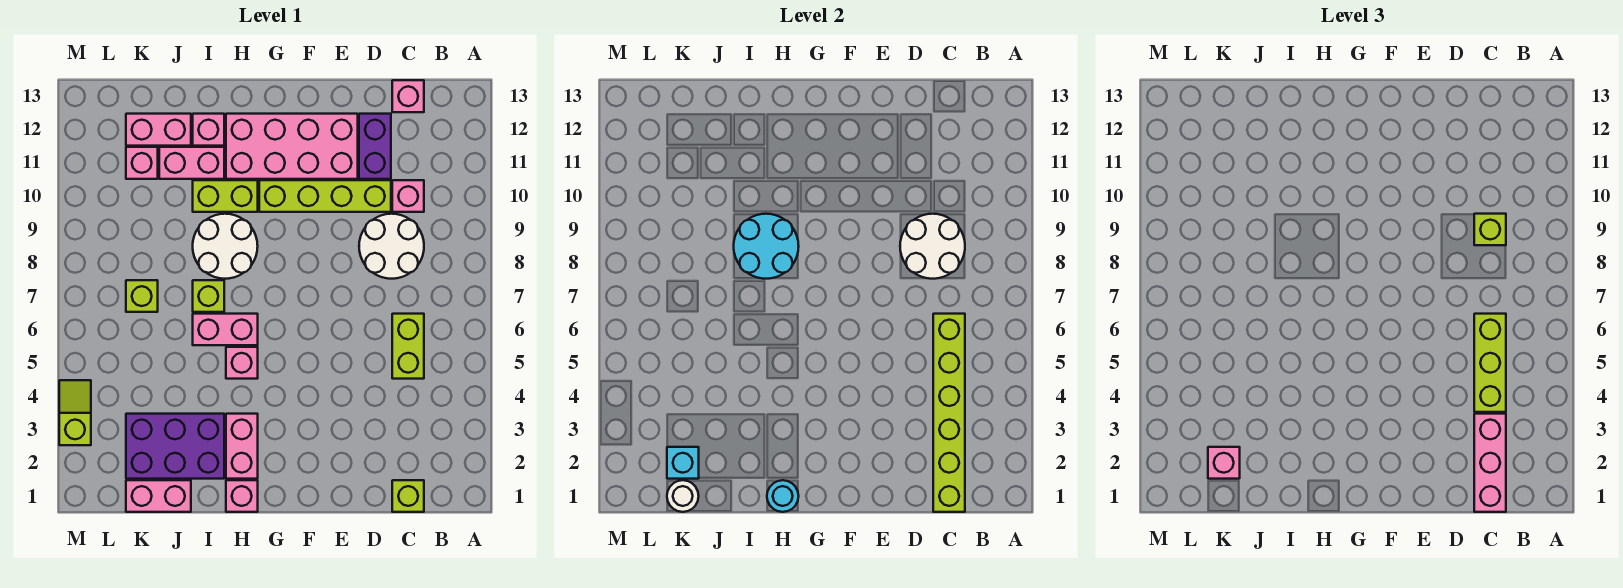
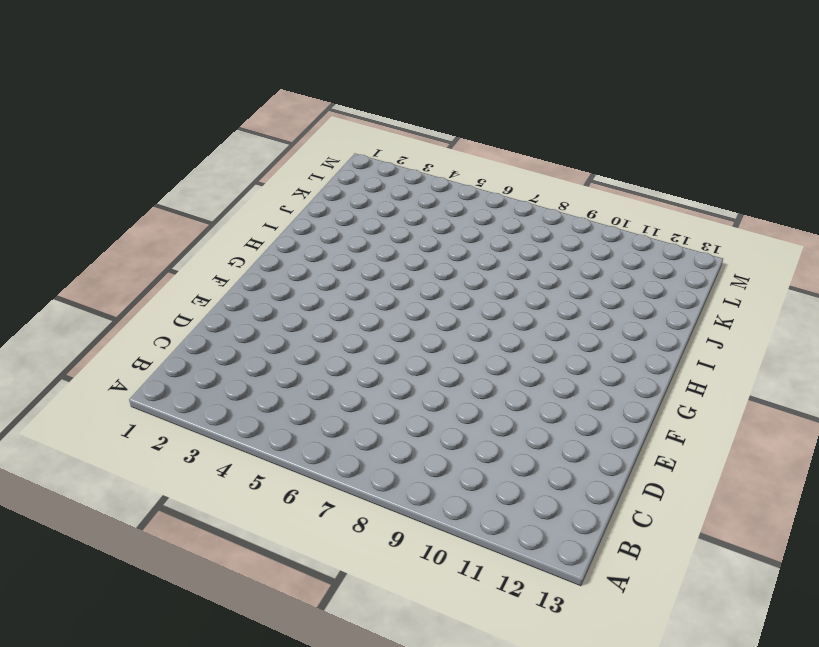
none -> lime 1x1 brick [392,480,424,512]
none -> lime 1x2 brick [392,314,424,379]
none -> white 2x2 round brick [359,214,424,279]
none -> pink 1x1 brick [392,180,424,212]

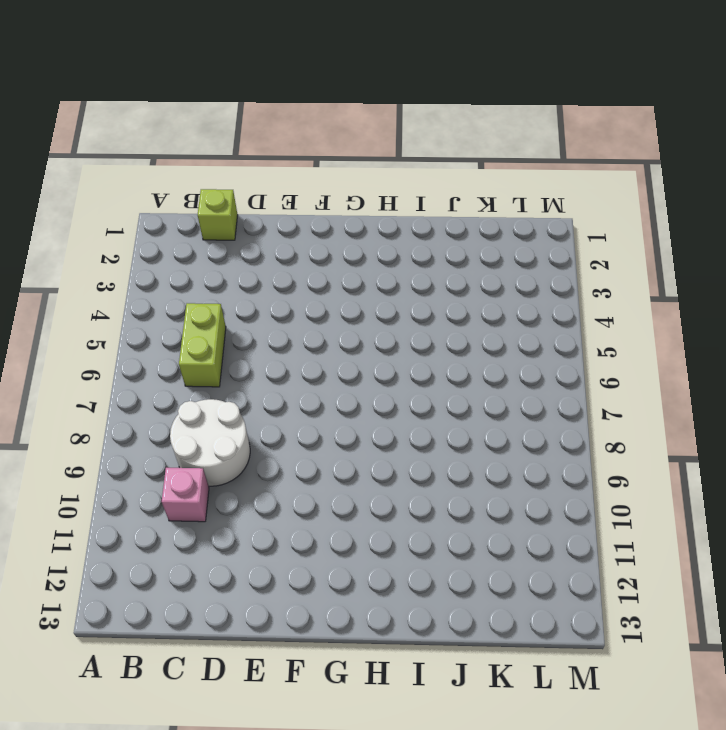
none -> pink 1x1 brick [392,80,424,112]
none -> lime 1x4 brick [259,180,391,212]
none -> purple 1x2 brick [359,114,391,179]
none -> pink 2x4 brick [226,114,358,179]

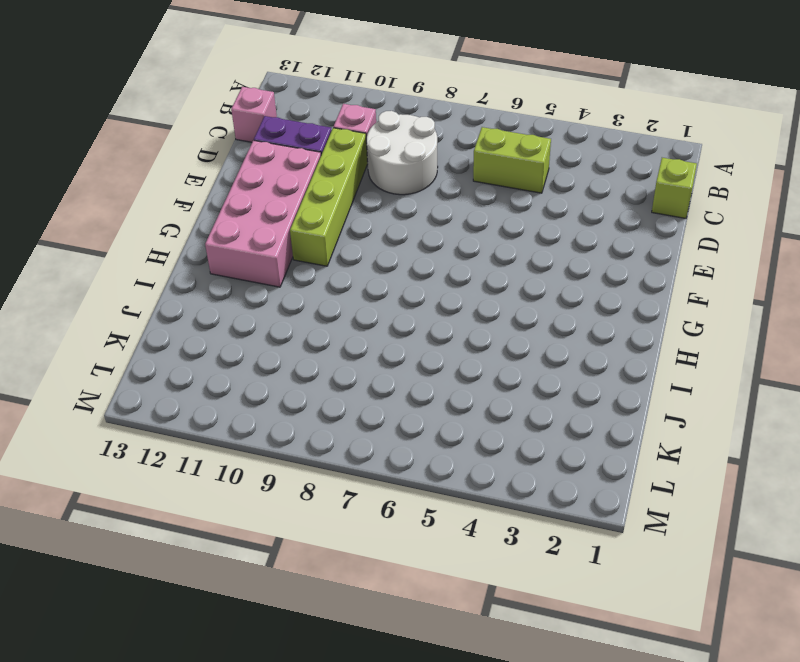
none -> pink 1x1 brick [226,480,258,512]
none -> pink 1x2 brick [226,414,258,479]
none -> pink 1x1 brick [226,347,258,379]
none -> pink 1x2 brick [193,314,258,345]

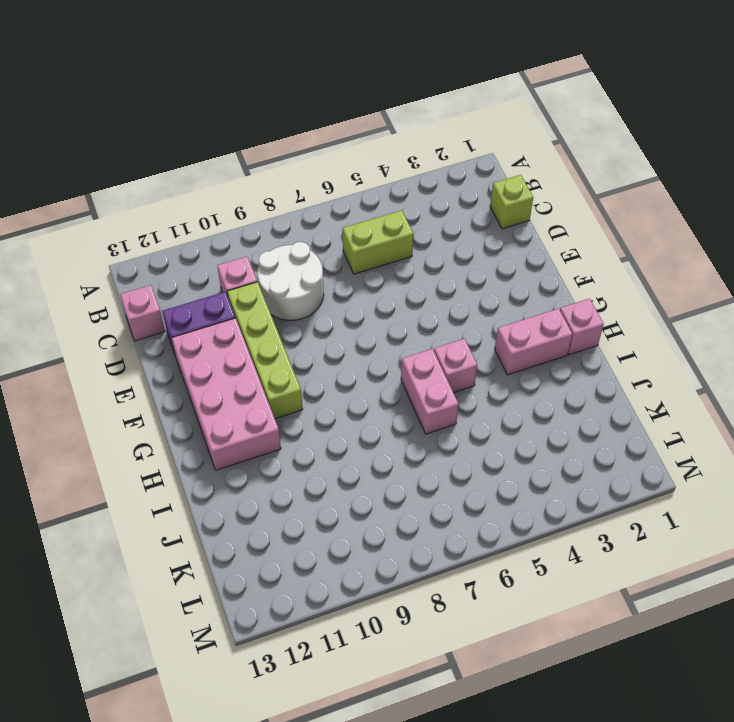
none -> white 2x2 round brick [193,214,258,279]
none -> lime 1x2 brick [193,180,258,212]
none -> purple 2x3 brick [126,414,224,479]
none -> lime 1x1 brick [193,280,224,312]

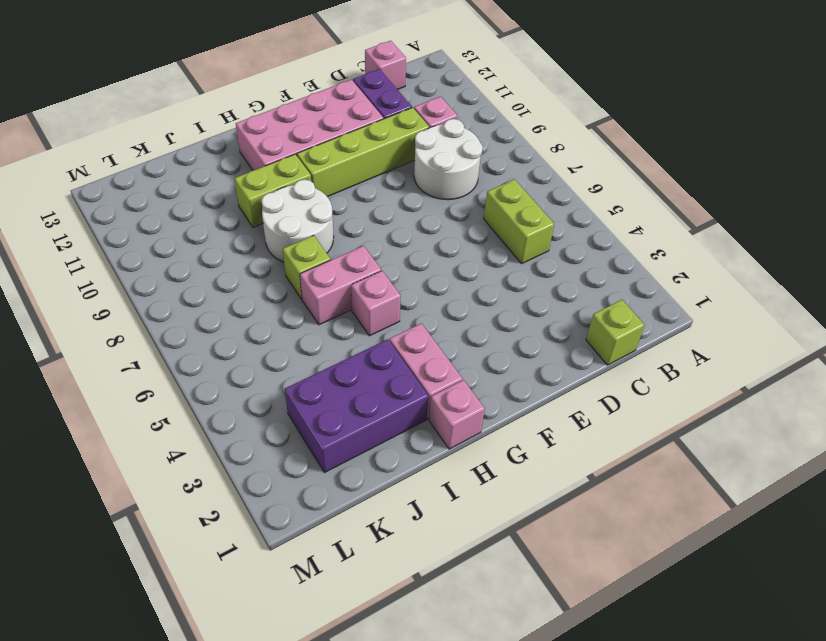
none -> pink 1x2 brick [159,147,224,179]
none -> pink 1x1 brick [193,114,224,146]
none -> pink 1x2 brick [126,480,191,512]
none -> pink 1x2 brick [126,114,191,146]

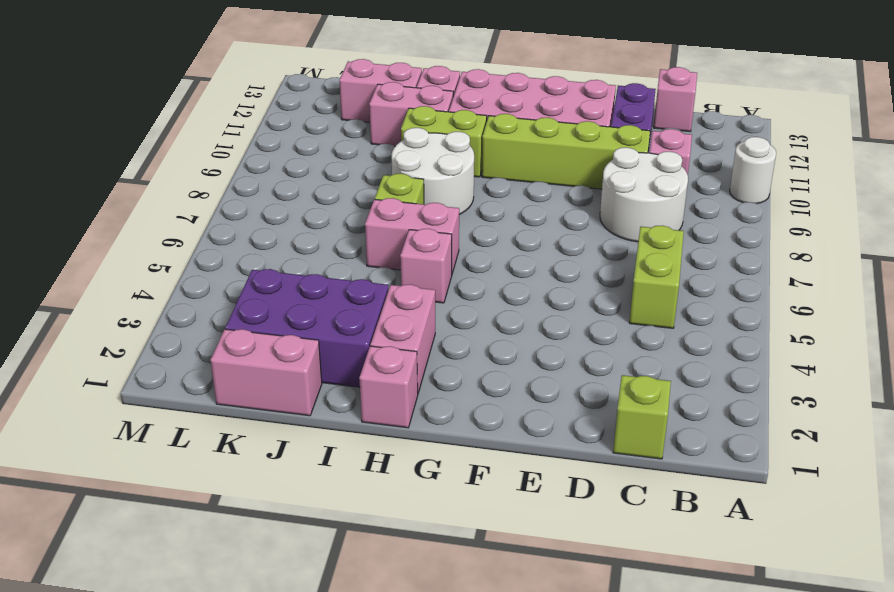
white 1x1 round brick [730,137,776,204] -> white 1x1 round brick moved to [667,480,699,512]
none -> lime 1x1 brick [126,280,158,312]
none -> pink 1x1 brick [126,147,158,179]
none -> lime 1x2 slope [59,380,91,445]
none -> lime 1x6 brick [933,314,965,512]

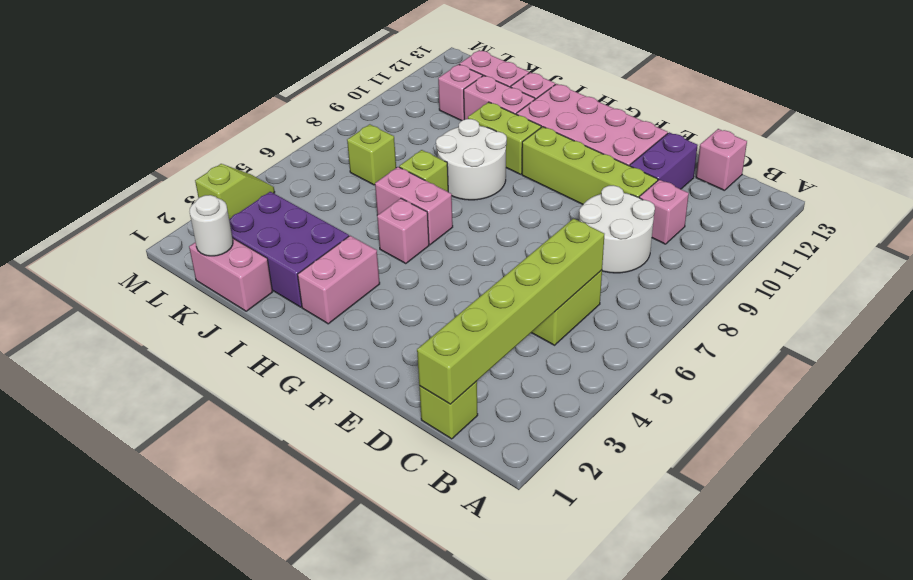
none -> pink 1x1 brick [226,480,258,512]
none -> white 2x2 round brick [900,214,965,279]
none -> cyan 1x1 round brick [767,480,799,512]
none -> cyan 2x2 round brick [734,214,799,279]

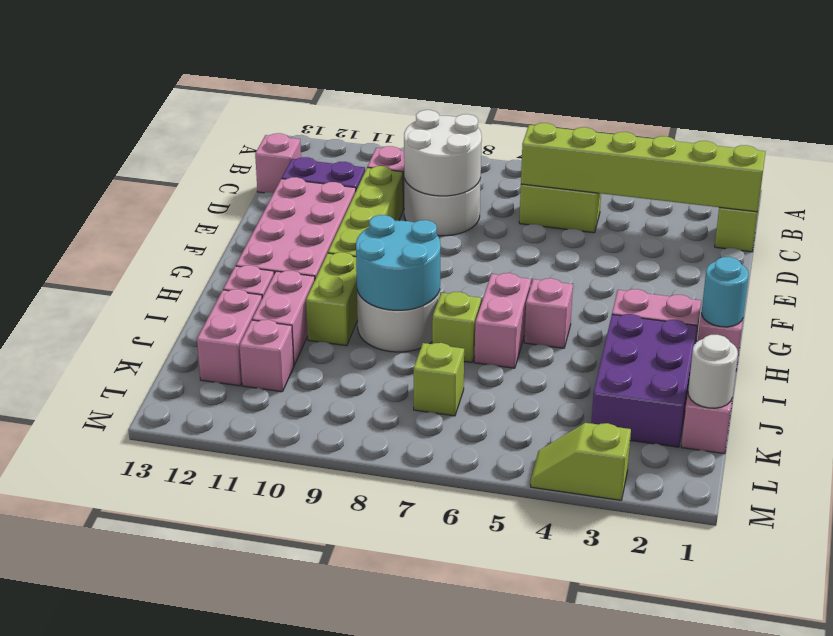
none -> cyan 1x1 brick [667,447,699,479]
none -> pink 1x3 brick [1474,414,1506,512]
none -> lime 1x3 brick [1474,314,1506,412]
none -> lime 1x1 brick [1474,214,1506,245]

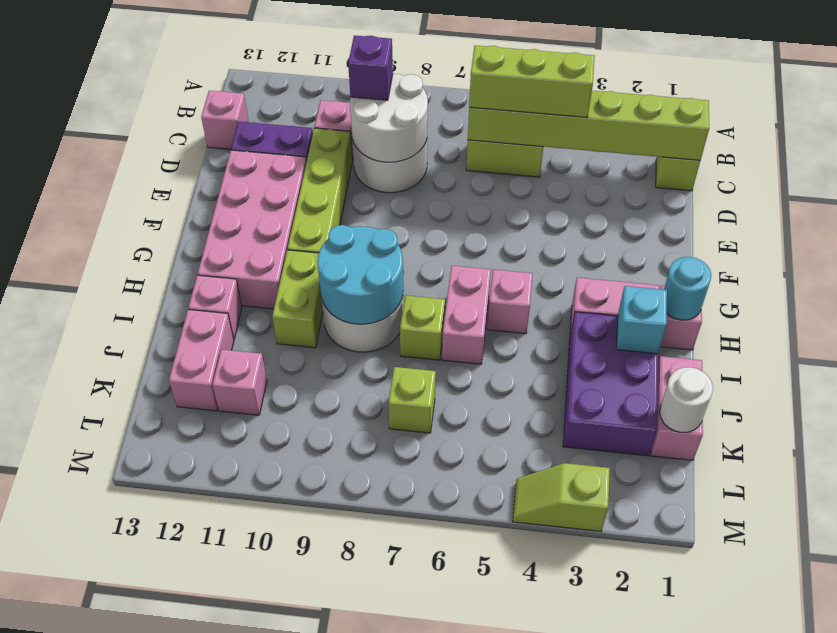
purple 1x1 brick [348,35,393,100] -> lime 1x1 brick [1474,214,1506,245]
cyan 1x1 brick [616,286,667,354] -> cyan 1x1 brick moved to [667,447,699,479]
none -> pink 1x2 brick [159,147,224,179]
none -> pink 1x3 brick [1474,414,1506,512]
none -> pink 1x1 brick [1208,447,1240,479]

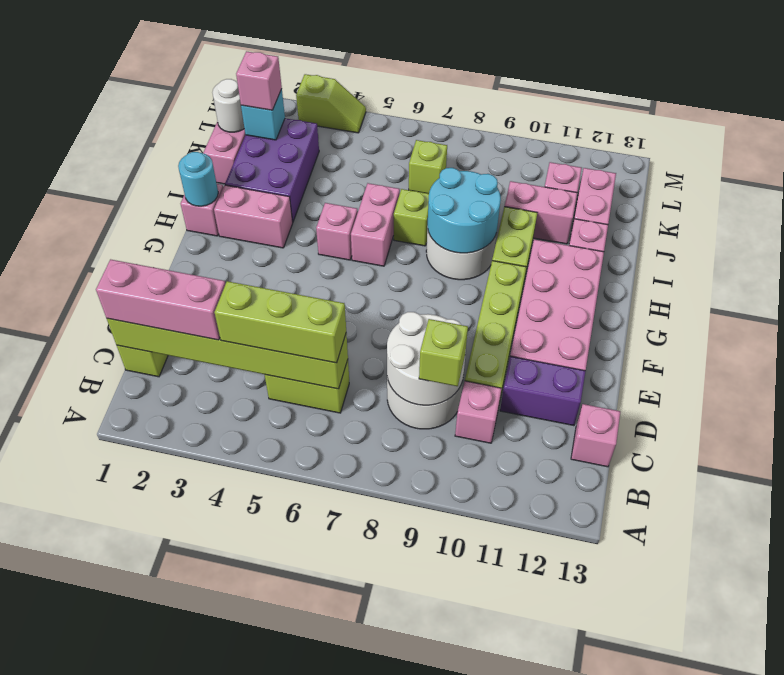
pink 1x2 brick [505,181,577,244] -> pink 1x2 brick turned to [159,147,224,179]

